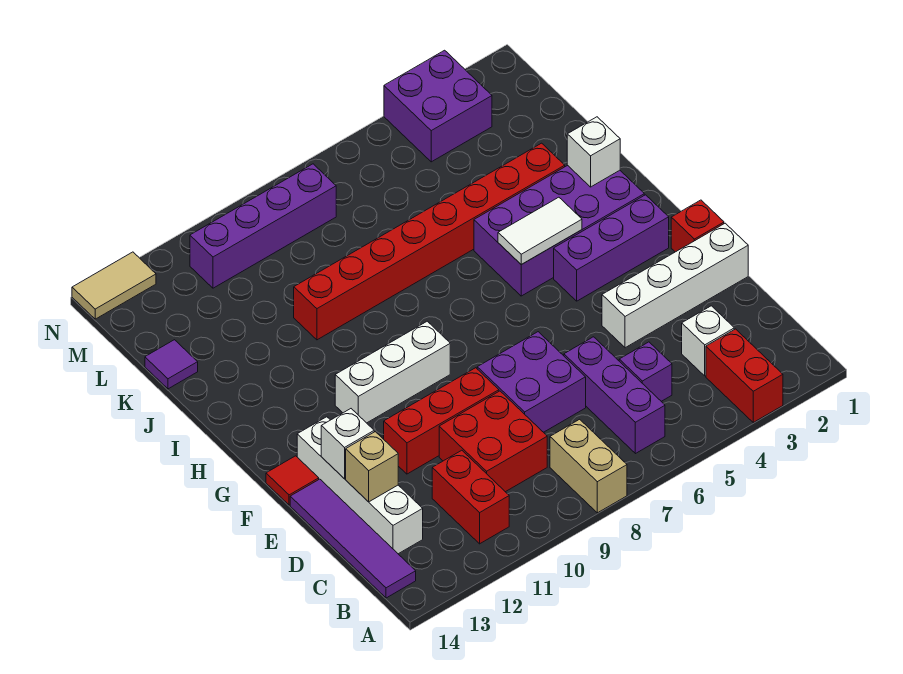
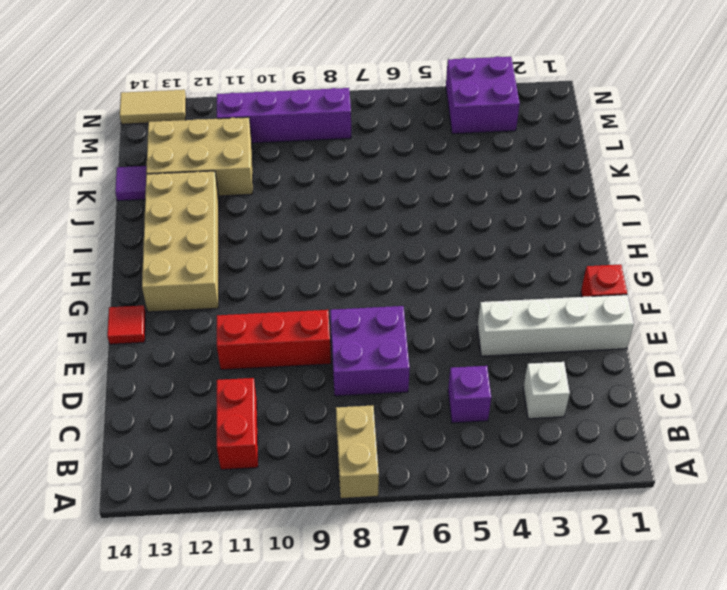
tan 2x4 brick [142,171,219,312] -> none
tan 2x3 brick [146,117,253,196] -> none
none -> red 1x2 brick [706,329,783,422]
none -> purple 1x3 brick [564,337,665,454]
none -> purple 1x4 tile [290,479,416,598]

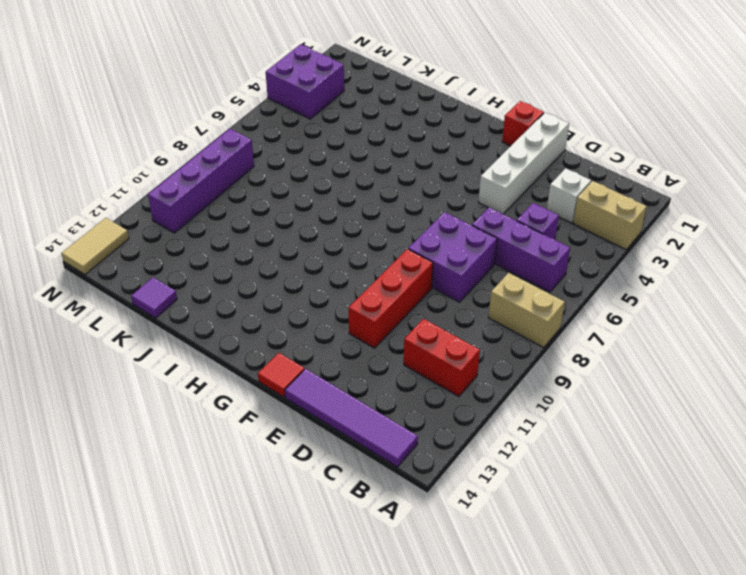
tan 1x2 brick [573,181,647,250] -> red 1x2 brick [706,329,783,422]
none -> red 2x2 brick [439,391,547,492]
none -> white 1x4 brick [297,417,423,554]
none -> purple 1x3 brick [554,195,669,301]

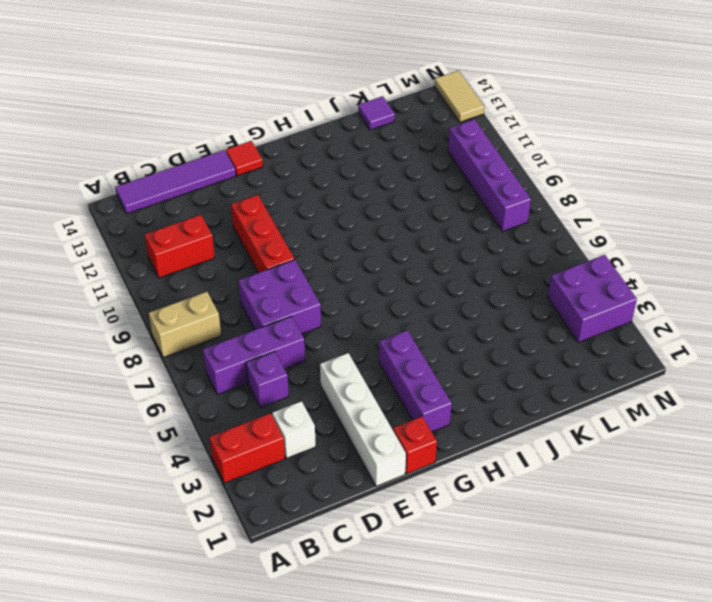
none -> red 2x2 brick [439,391,547,492]
none -> white 1x4 brick [297,417,423,554]
none -> white 1x3 brick [335,321,450,423]

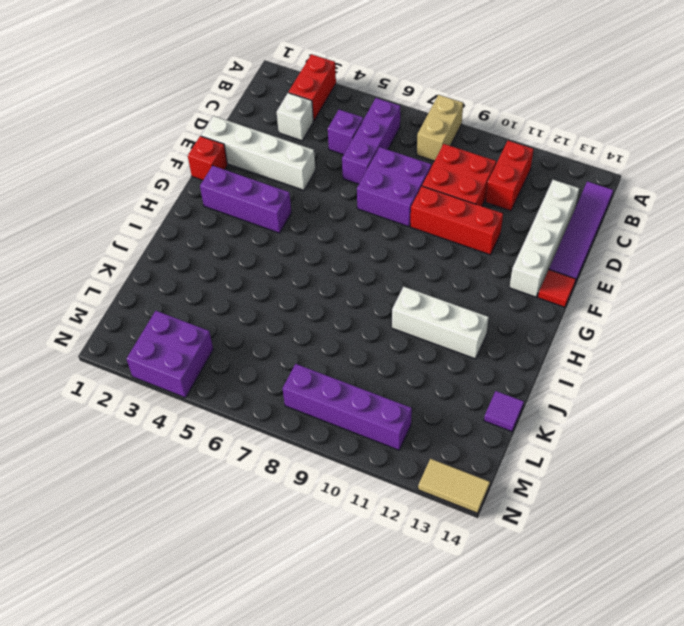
white 1x3 brick [392,286,489,359] -> white 1x3 brick moved to [335,321,450,423]
none -> purple 2x4 brick [474,165,644,296]
none -> red 1x8 brick [294,143,565,340]
none -> tan 1x1 brick [346,432,398,502]

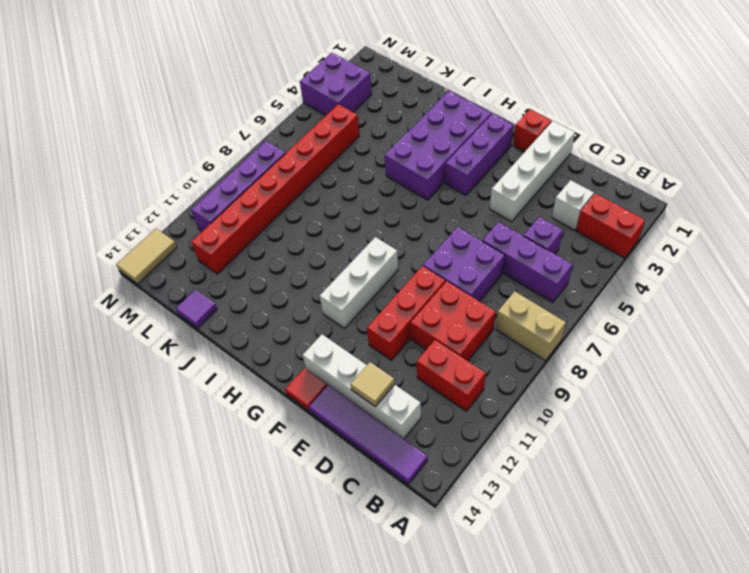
tan 1x1 tile [350,362,395,406] -> tan 1x1 brick [346,432,398,502]
red 1x8 brick [191,104,360,274] -> red 1x8 brick moved to [294,143,565,340]
none -> white 1x1 brick [321,409,374,479]
none -> white 1x2 tile [498,197,582,265]
none -> white 1x1 brick [567,117,620,187]

